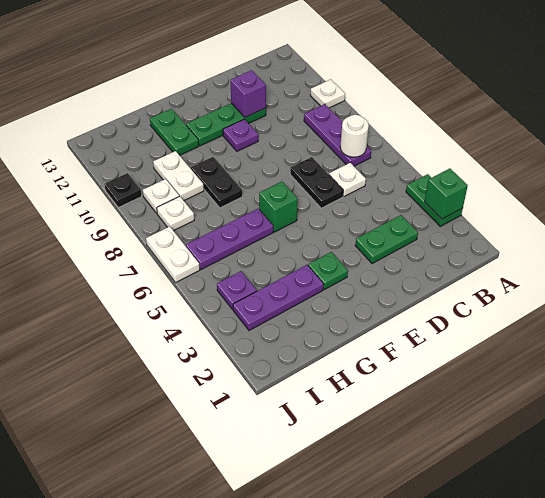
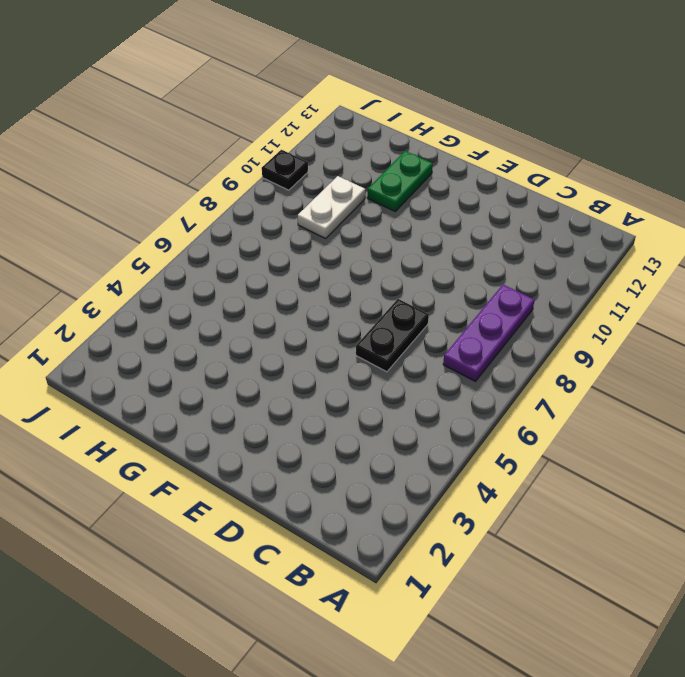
none -> green 1x2 plate [406,174,463,226]
none -> white 1x1 plate [310,79,345,108]
none -> green 1x2 plate [355,215,418,264]

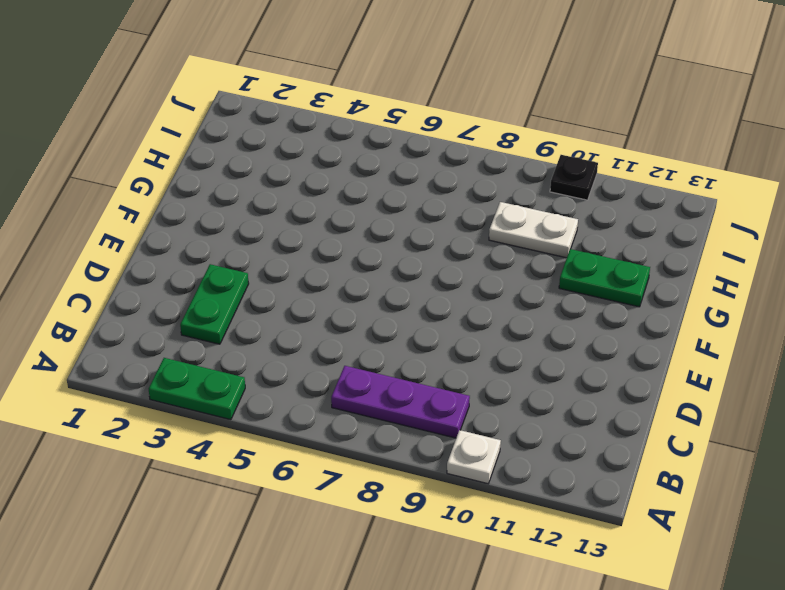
none -> white 1x1 plate [329,163,366,196]
none -> black 1x2 plate [290,157,343,208]
none -> green 1x3 plate [186,103,266,146]

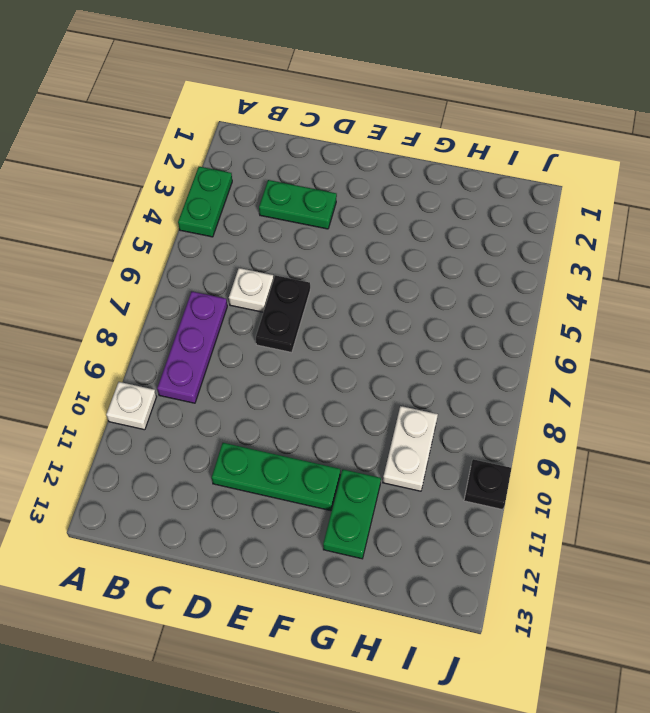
none -> purple 1x1 plate [223,119,258,151]
none -> green 1x1 plate [308,252,348,290]
none -> green 1x1 brick [259,182,298,232]

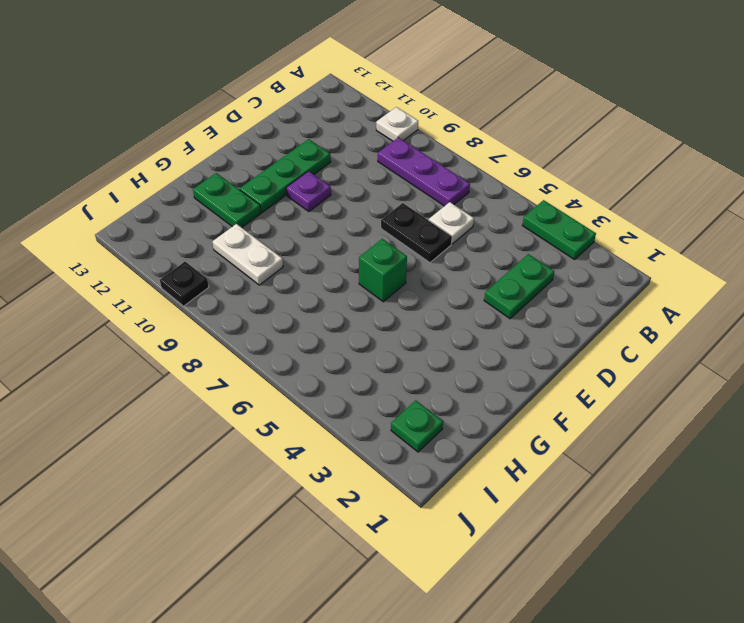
green 1x1 plate [391,400,443,452] -> green 1x1 plate moved to [308,252,348,290]
none -> purple 1x3 plate [233,265,324,331]
none -> purple 1x3 plate [186,209,273,270]
none -> black 1x2 plate [191,157,242,208]

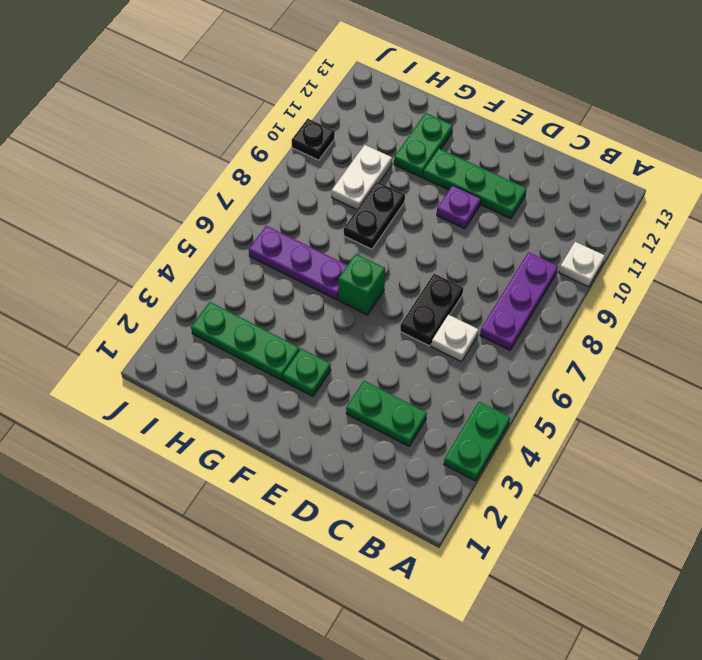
green 1x3 plate [191,302,300,380] -> purple 1x3 plate [233,265,324,331]
none -> purple 1x1 plate [217,271,257,309]
none -> white 1x1 plate [157,196,194,231]
none -> white 1x1 plate [143,179,179,213]

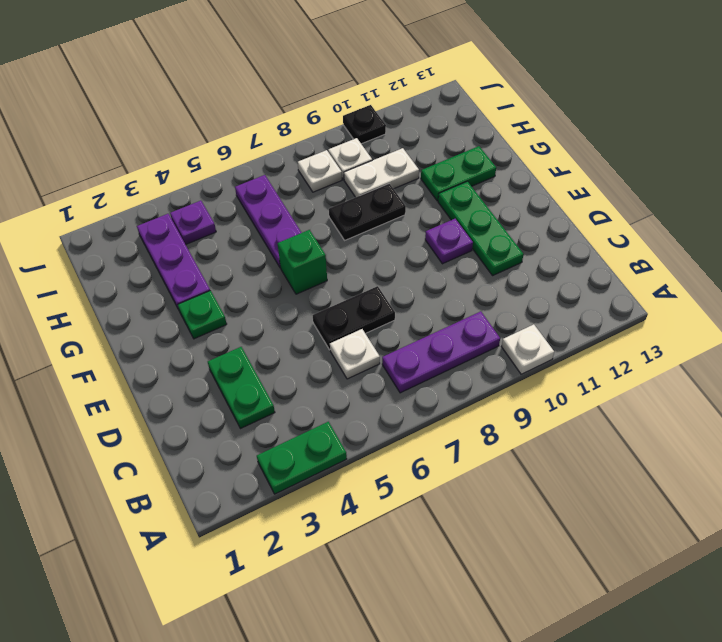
none -> white 1x2 plate [146,226,200,283]
none -> green 1x1 brick [425,168,468,219]
none -> white 1x1 round brick [340,115,369,157]

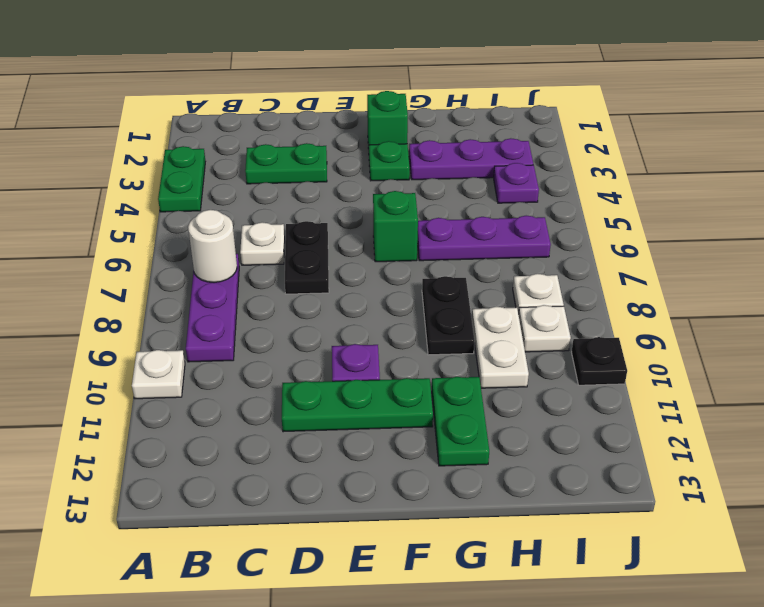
green 1x1 brick [367,91,408,149] -> green 1x1 brick moved to [425,168,468,219]
none -> white 1x2 plate [146,226,200,283]
none -> purple 1x1 brick [231,70,266,117]

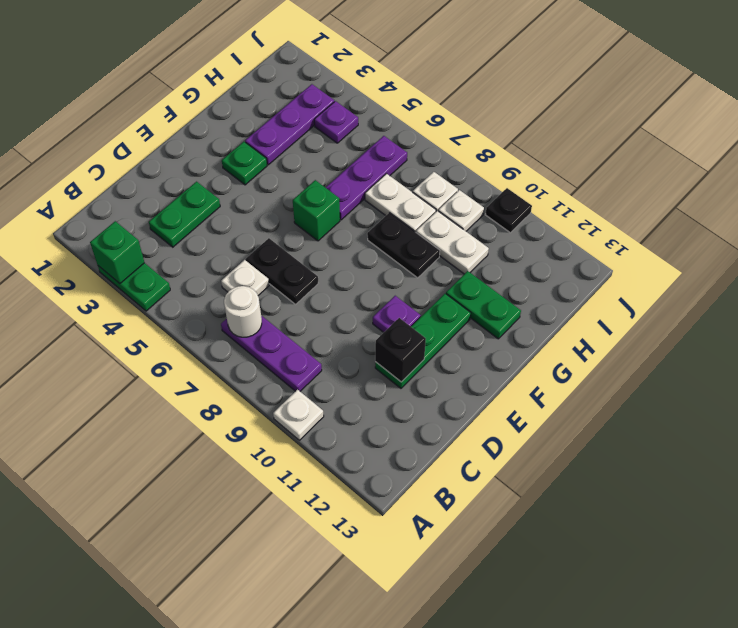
black 1x1 brick [375,318,426,382] -> purple 1x1 brick [231,70,266,117]
white 1x2 plate [365,174,436,232] -> white 1x2 plate moved to [146,226,200,283]

